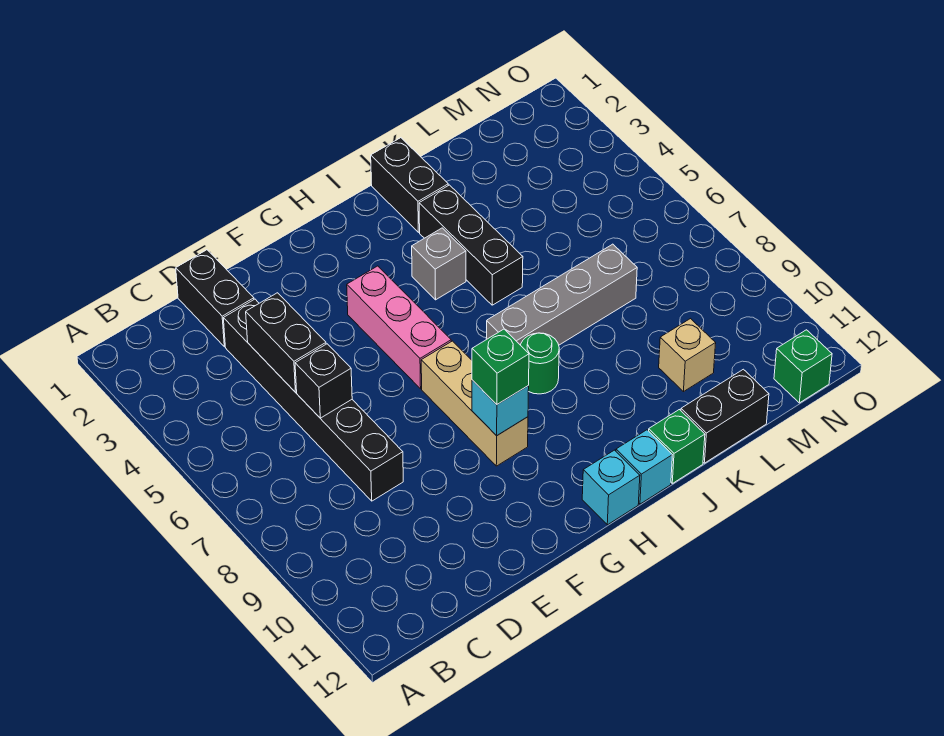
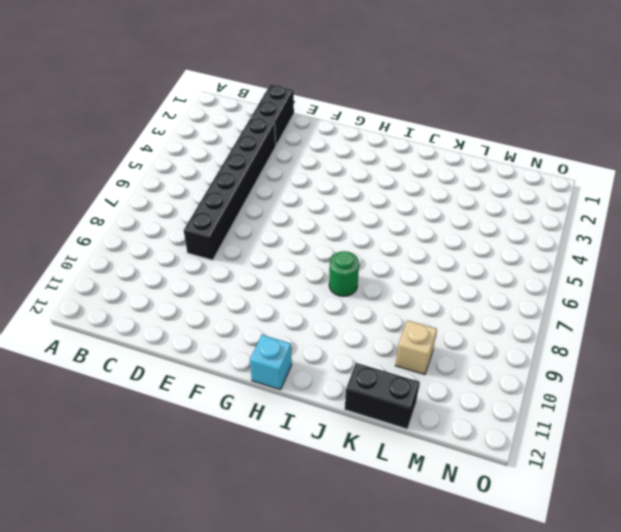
none -> pink 1x3 brick [347,266,451,389]
none -> tan 1x3 brick [421,341,528,466]
none -> grey 1x1 brick [412,228,466,300]

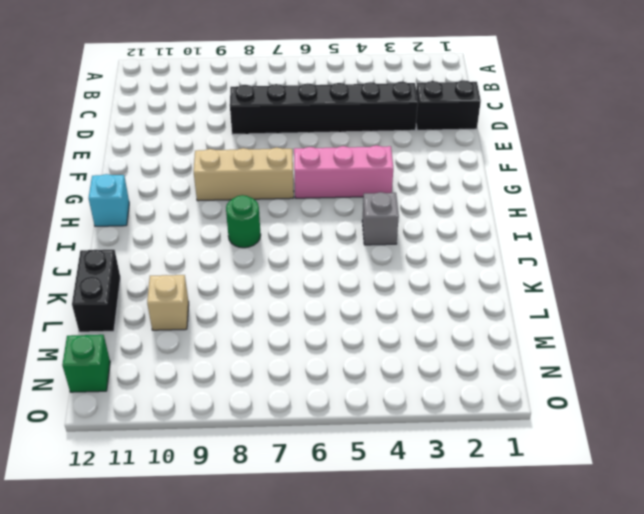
none -> grey 1x4 brick [486,244,637,345]
none -> cyan 1x1 brick [616,430,672,504]
none -> black 1x2 brick [371,138,448,232]

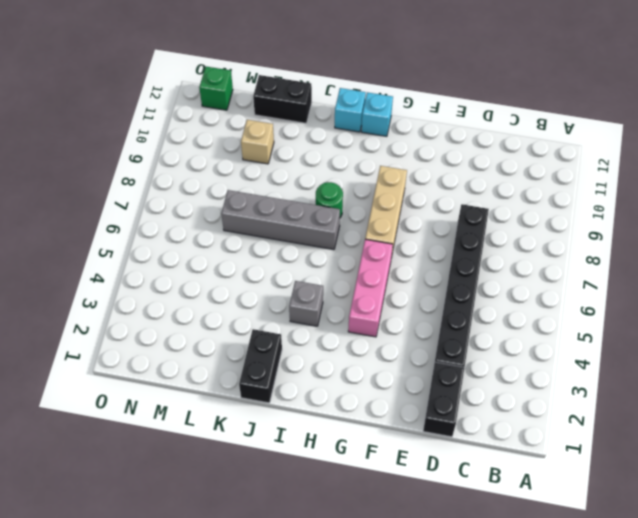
none -> black 1x3 brick [419,185,523,305]
none -> green 1x1 brick [649,410,705,483]
none -> black 1x2 brick [246,293,326,392]

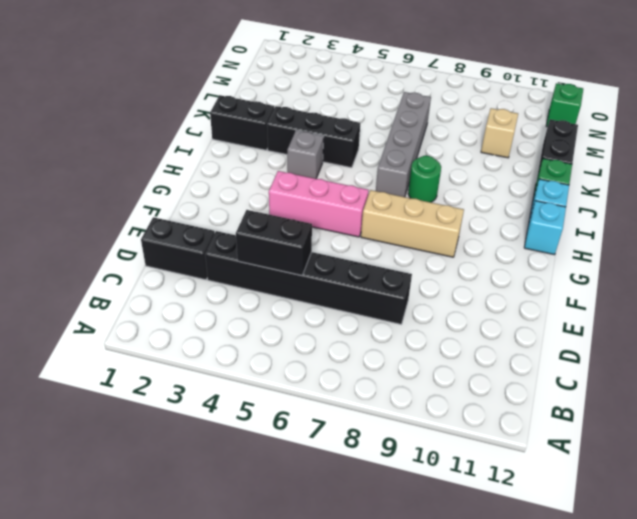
none -> black 1x1 brick [295,344,352,418]
none -> cyan 1x1 brick [472,380,529,436]
none -> green 1x1 brick [472,329,529,404]

